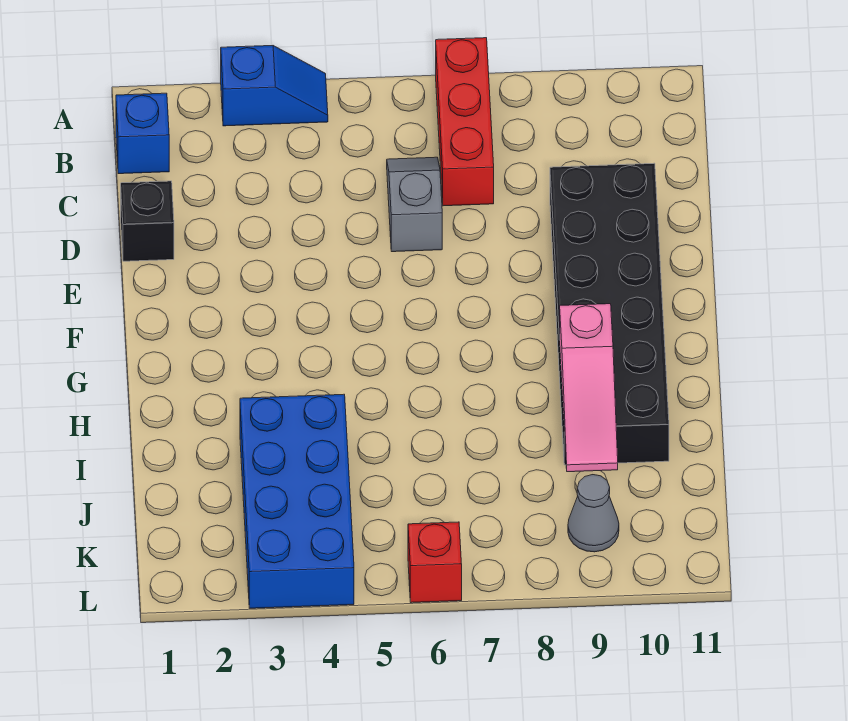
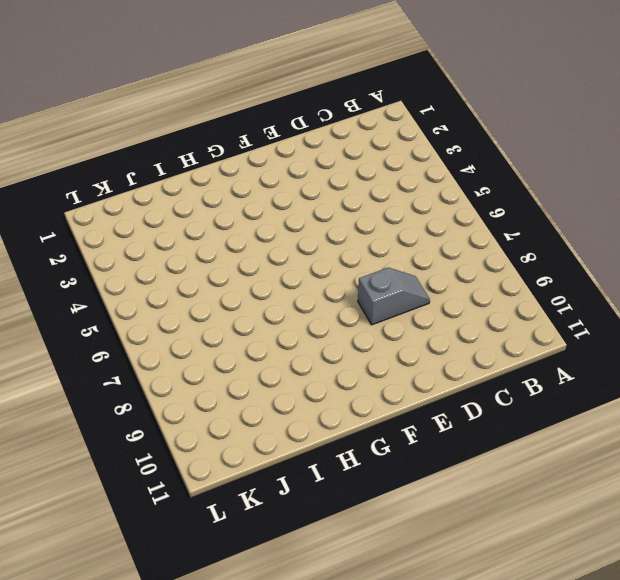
grey 1x2 slope [358,268,430,325] -> grey 1x2 slope moved to [387,157,442,252]
none -> blue 1x2 slope [221,46,328,126]
none -> red 1x3 brick [436,38,494,206]

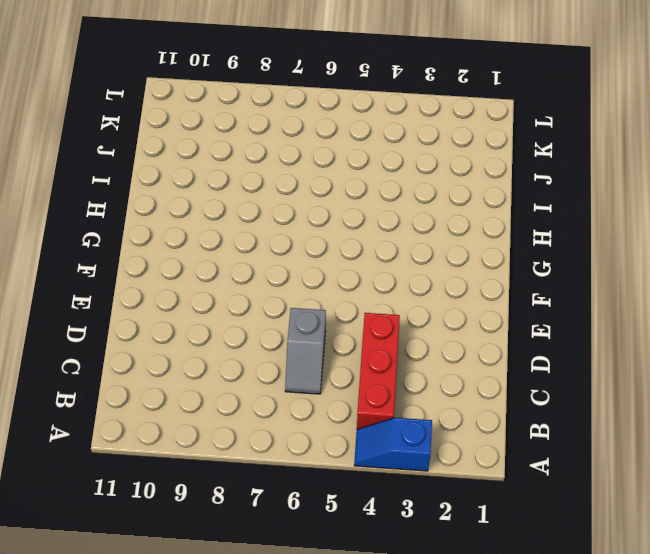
red 1x3 brick [357,313,400,429] -> red 1x3 brick moved to [436,38,494,206]
none -> blue 1x1 brick [116,93,169,174]
none -> black 1x1 brick [121,181,174,261]

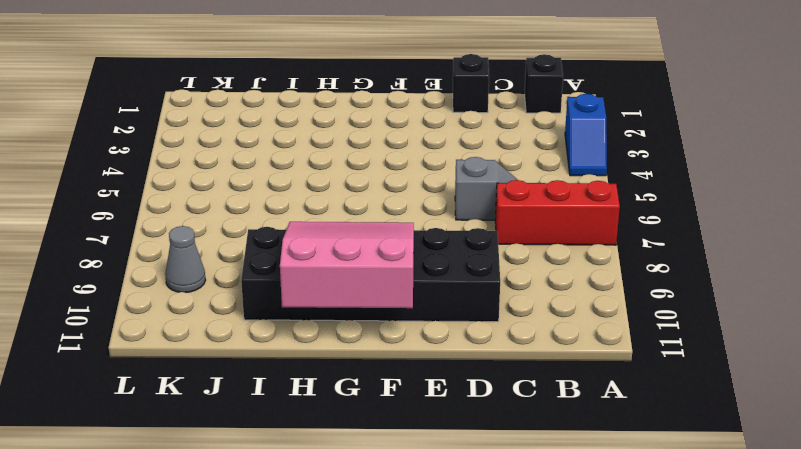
black 1x1 brick [525,54,563,113] -> blue 1x1 brick [116,93,169,174]
pink 3x3 slope [280,222,414,308] -> pink 1x3 slope [560,304,618,472]
none -> blue 2x4 brick [240,394,354,608]
none -> red 1x1 brick [408,522,462,603]

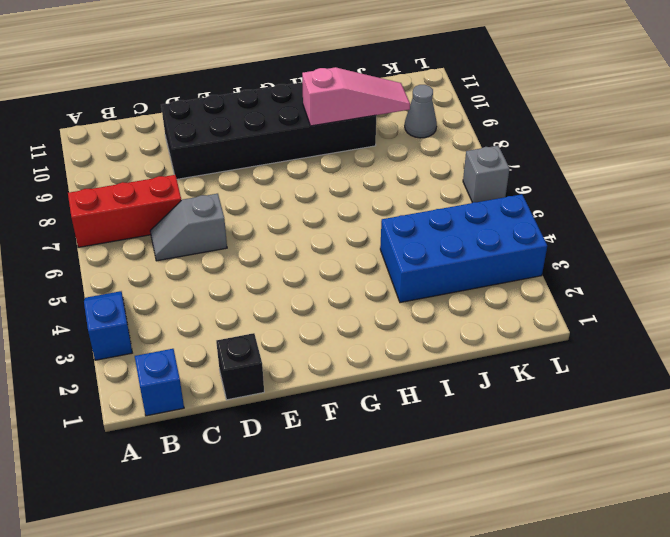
grey 1x1 brick [463,146,510,203] -> red 1x1 brick [408,522,462,603]

